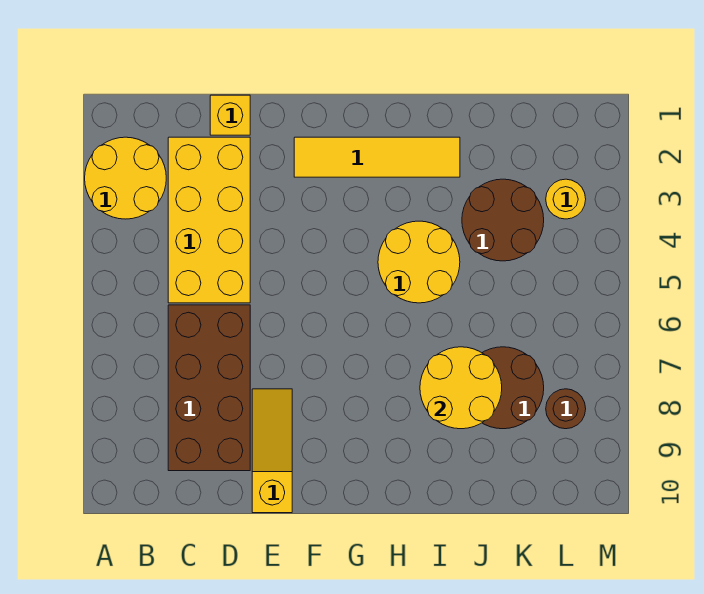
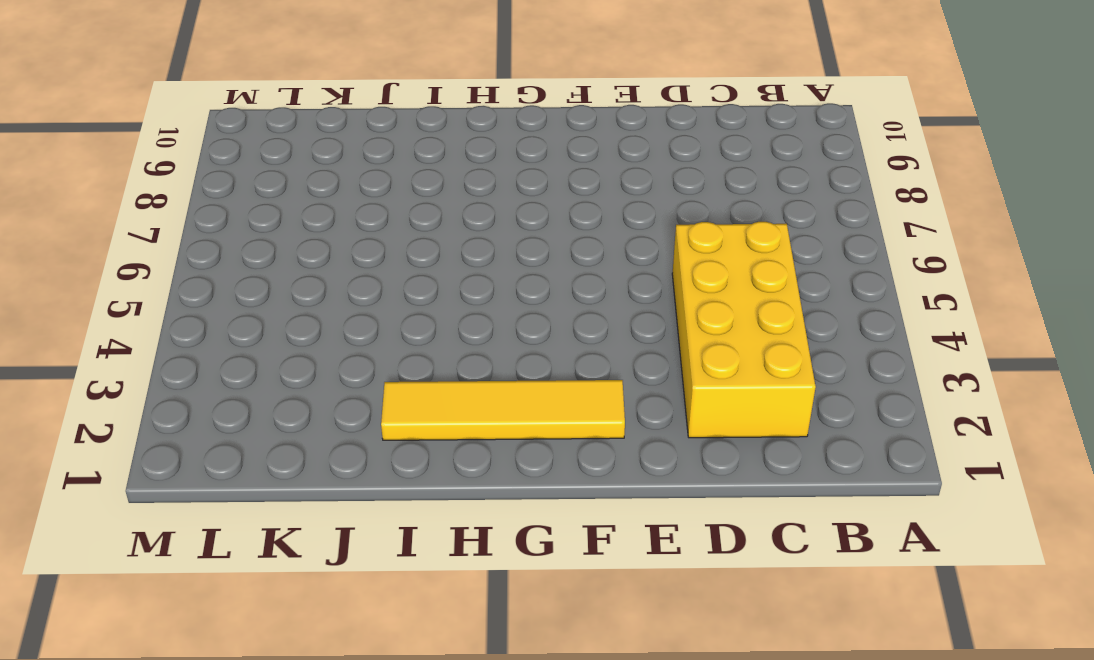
none -> yellow 2x2 round brick [85,137,166,219]
none -> brown 2x4 brick [168,305,250,471]
none -> yellow 1x1 brick [210,95,250,135]

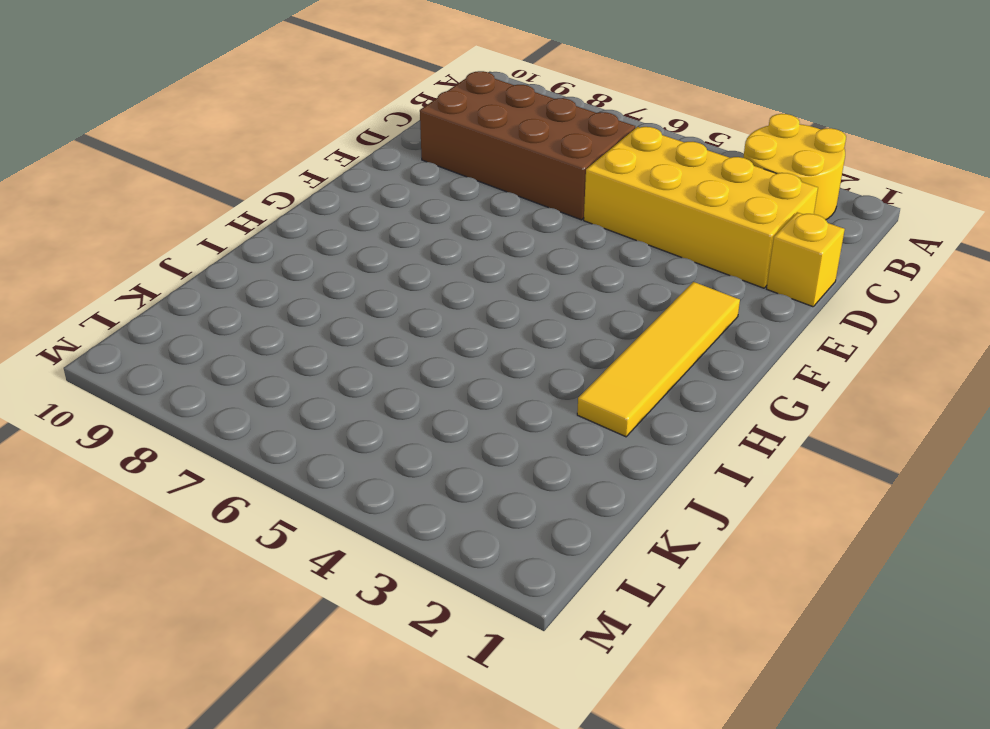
none -> yellow 1x3 slope [252,389,292,513]
none -> yellow 2x2 round brick [378,221,460,303]
none -> brown 2x2 round brick [462,179,544,261]

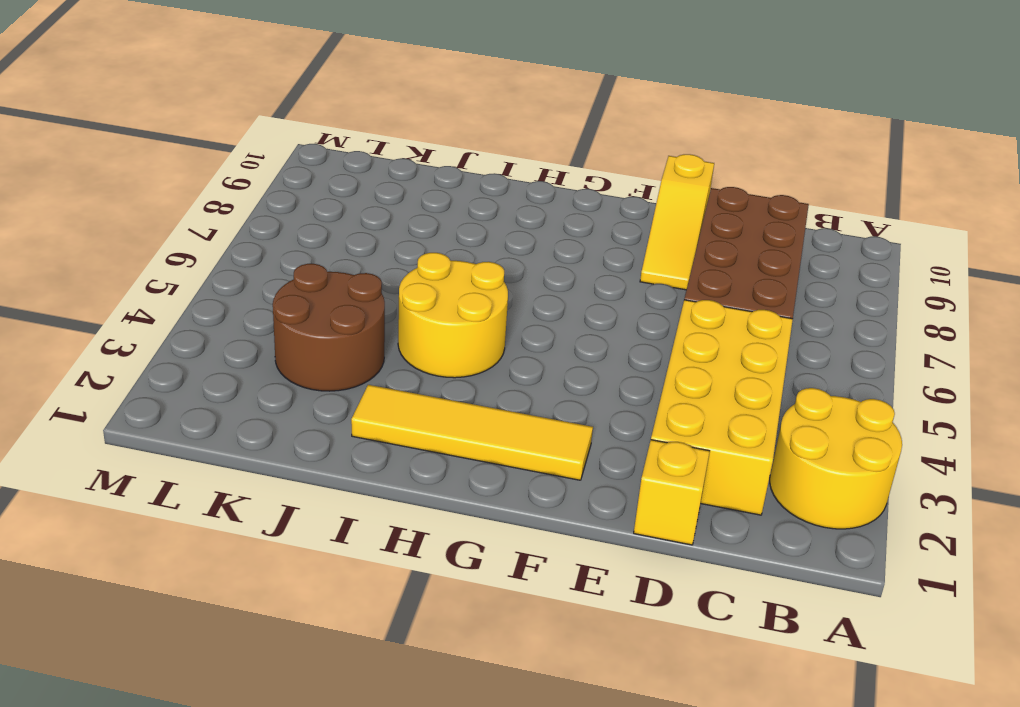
none -> brown 2x2 round brick [482,347,544,429]
none -> yellow 1x1 round brick [546,179,586,219]
none -> brown 1x1 round brick [546,389,586,429]

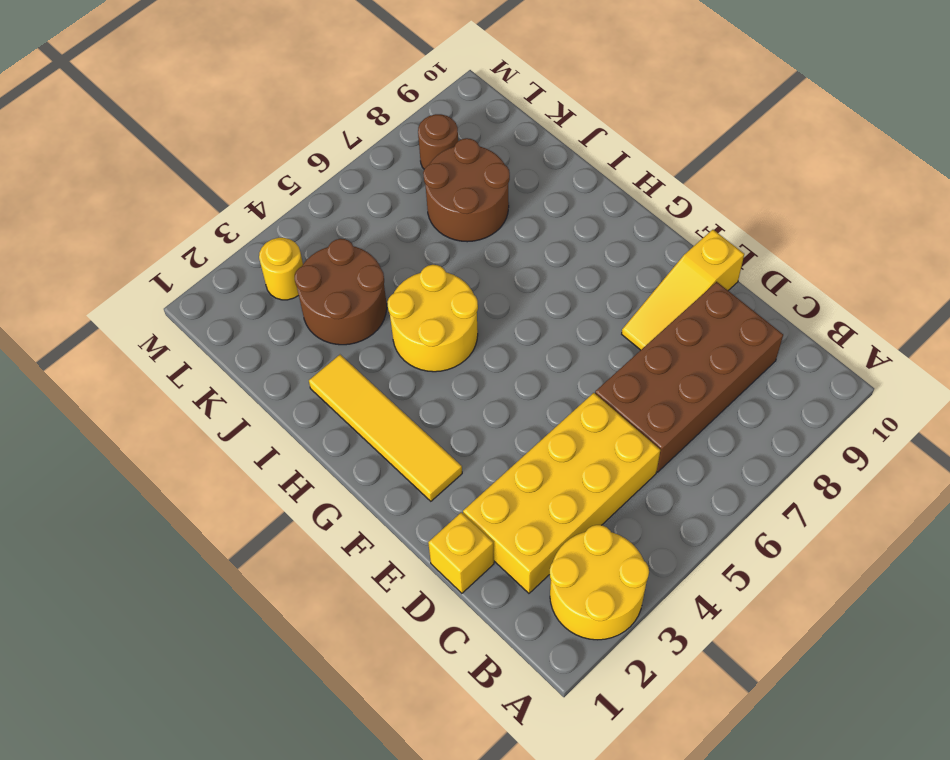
none -> yellow 2x2 round brick [420,347,502,429]

